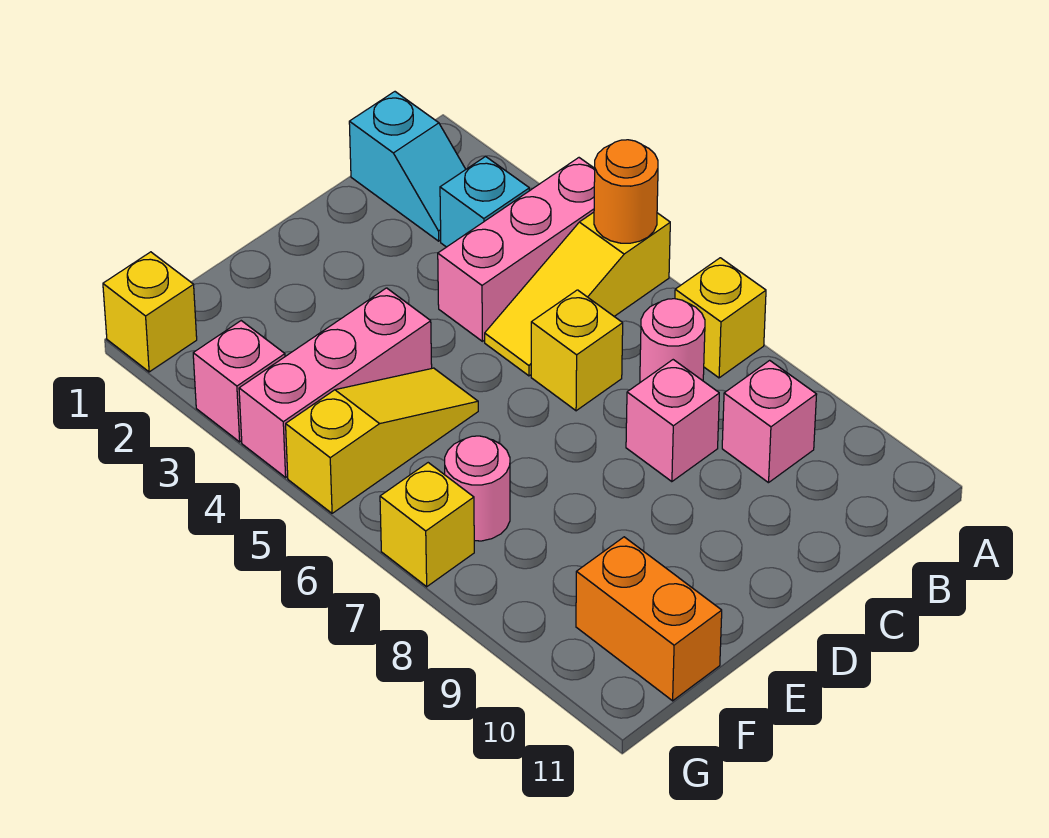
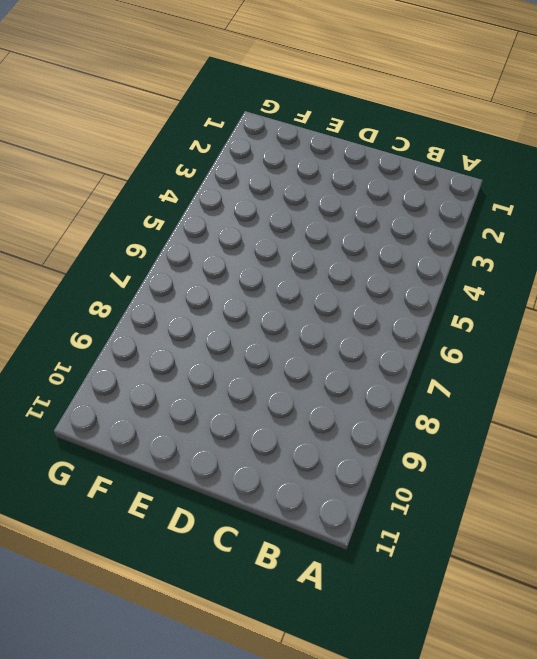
none -> pink 1x3 brick [438,158,595,341]
none -> yellow 1x3 slope [485,212,670,376]
none -> yellow 1x1 brick [675,258,766,378]

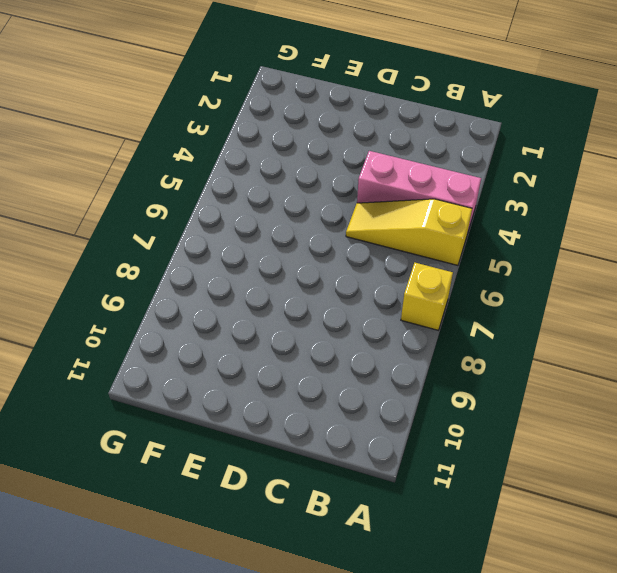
none -> cyan 1x2 slope [349,92,466,241]
none -> cyan 1x1 brick [440,157,529,247]
none -> pink 1x1 round brick [640,299,705,382]

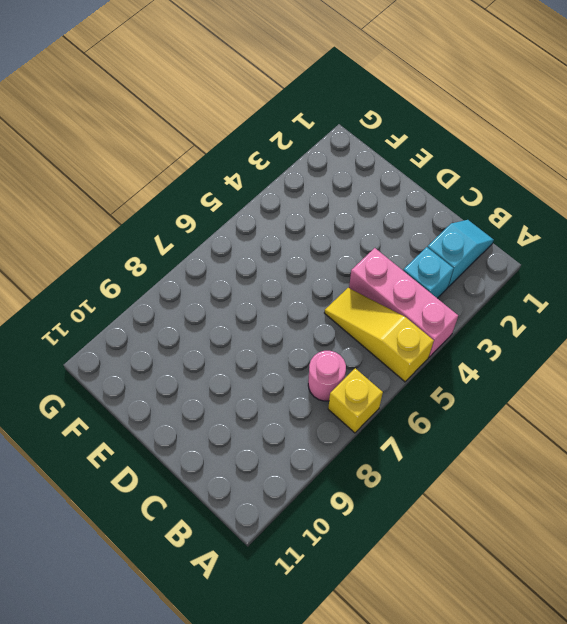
cyan 1x2 slope [428,220,494,287] -> cyan 1x2 slope turned to [349,92,466,241]
none -> pink 1x1 brick [722,360,817,483]
none -> yellow 1x1 brick [531,290,623,411]
none -> pink 1x1 brick [626,360,719,482]

